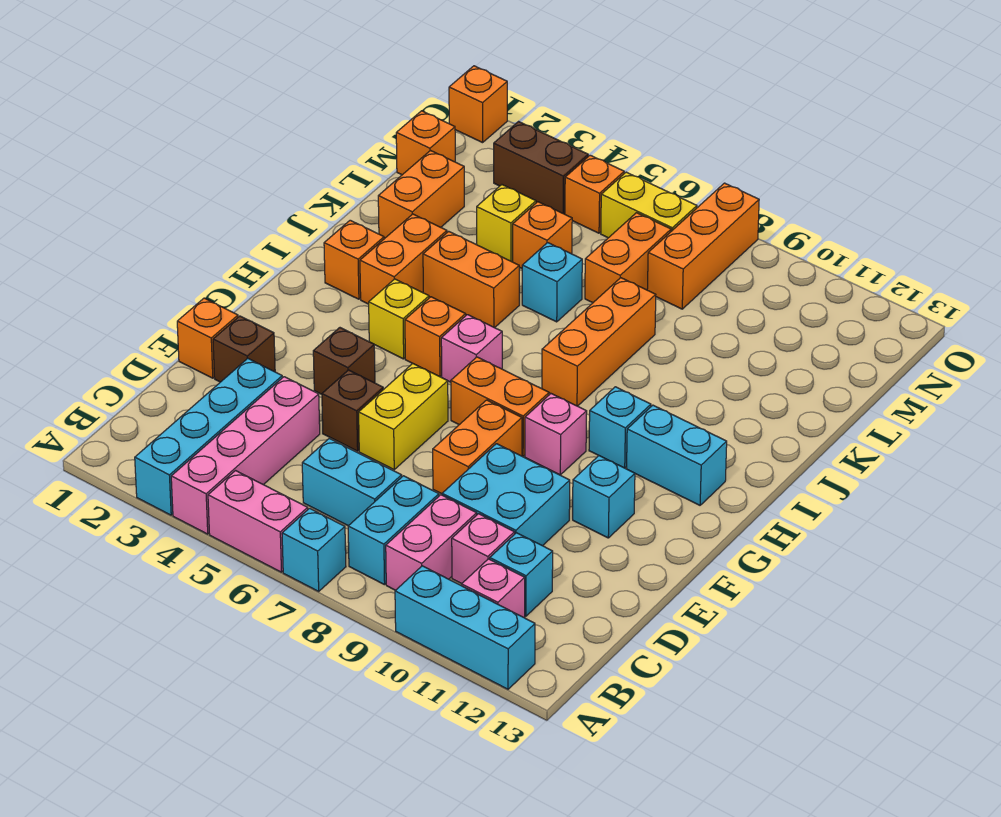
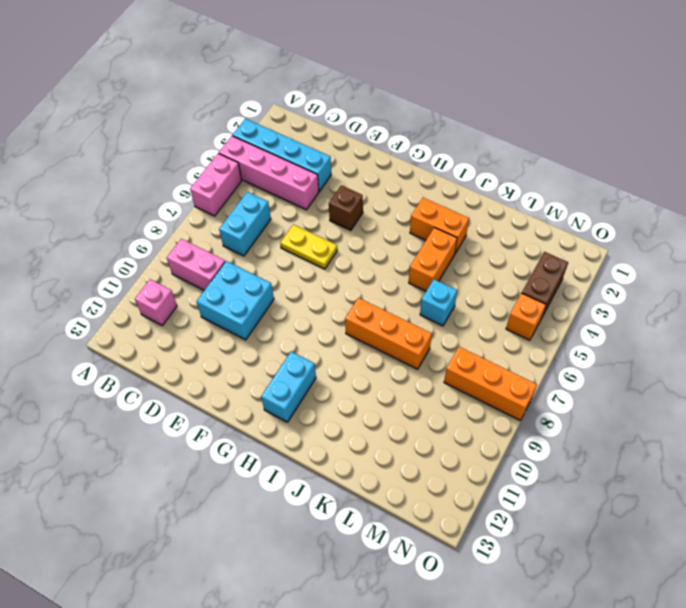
yellow 1x2 plate [280,225,337,269] -> yellow 1x2 brick [359,364,448,470]
none -> cyan 1x1 brick [282,508,346,591]
none -> cyan 1x3 brick [395,566,535,689]
none -> cyan 1x2 brick [348,476,439,585]
none -> pink 1x1 brick [452,514,515,584]

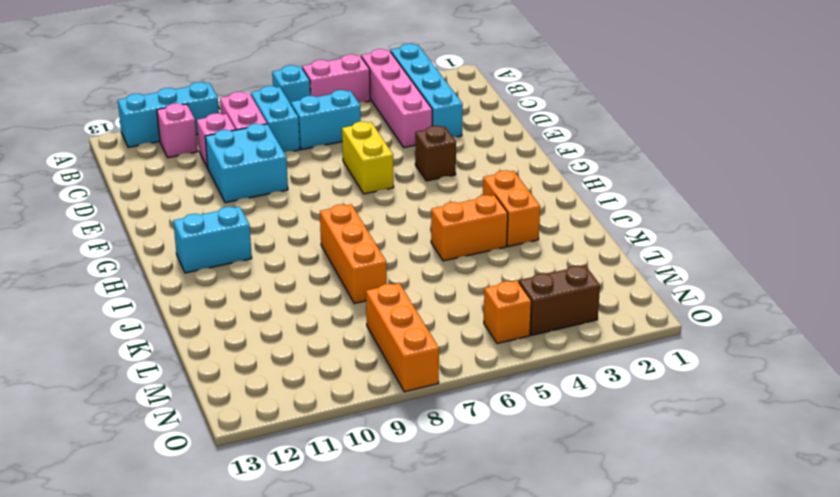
none -> cyan 1x1 brick [490,533,553,616]
none -> orange 1x1 brick [177,298,238,378]
none -> brown 1x1 brick [213,316,275,382]
none -> brown 1x1 brick [322,370,383,451]

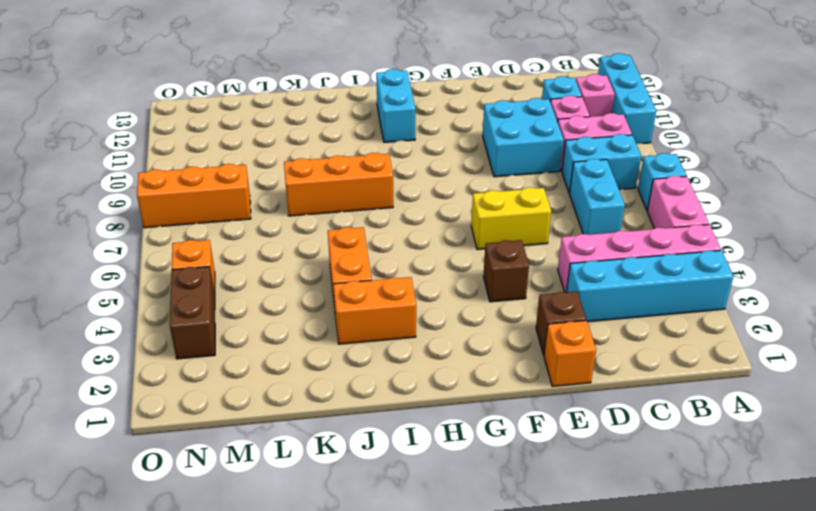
none -> brown 1x1 brick [322,370,383,451]
none -> orange 1x2 brick [433,400,522,494]
none -> cyan 1x1 brick [573,456,635,538]
none -> orange 1x2 brick [451,357,549,456]

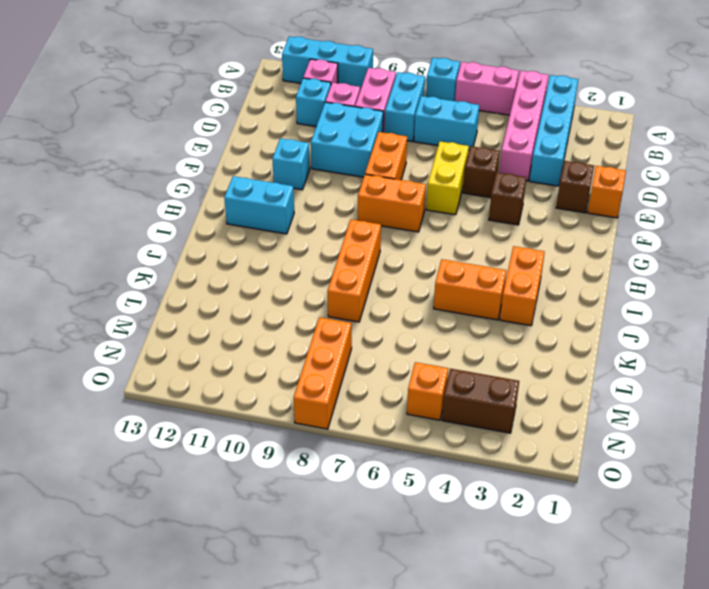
none -> pink 1x1 brick [525,394,587,475]
none -> yellow 1x1 brick [369,279,429,359]
none -> orange 1x1 brick [405,297,466,377]
none -> pink 1x1 brick [441,315,502,382]

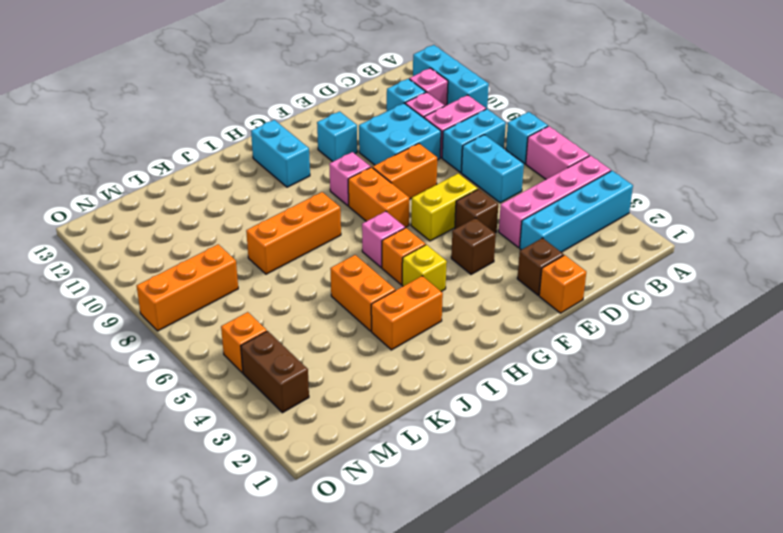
none -> cyan 1x1 brick [589,387,651,468]
none -> orange 1x1 brick [324,220,384,299]
none -> orange 1x2 brick [378,151,464,238]
none -> cyan 1x1 brick [522,243,582,322]

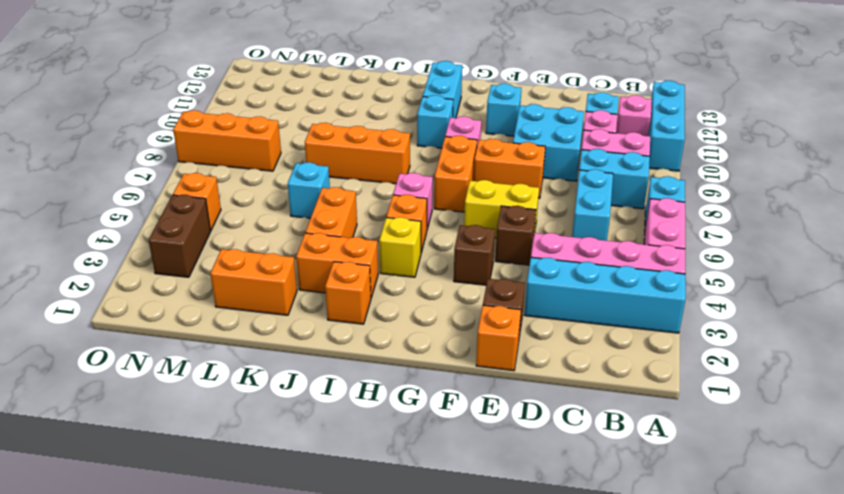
none -> yellow 1x1 brick [477,185,536,262]
none -> orange 1x1 brick [513,202,572,268]
none -> orange 1x2 brick [585,213,671,303]
none -> orange 1x1 brick [396,111,455,175]

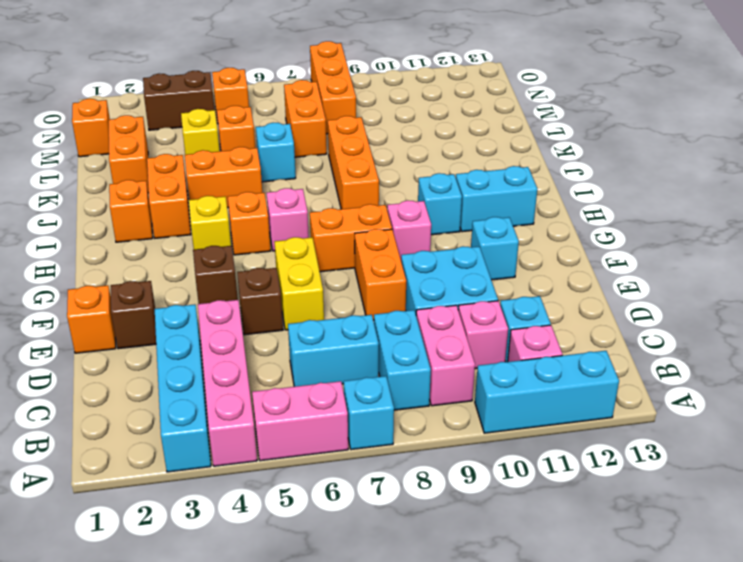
none -> yellow 1x2 brick [601,172,697,238]
none -> orange 1x1 brick [449,66,507,143]

